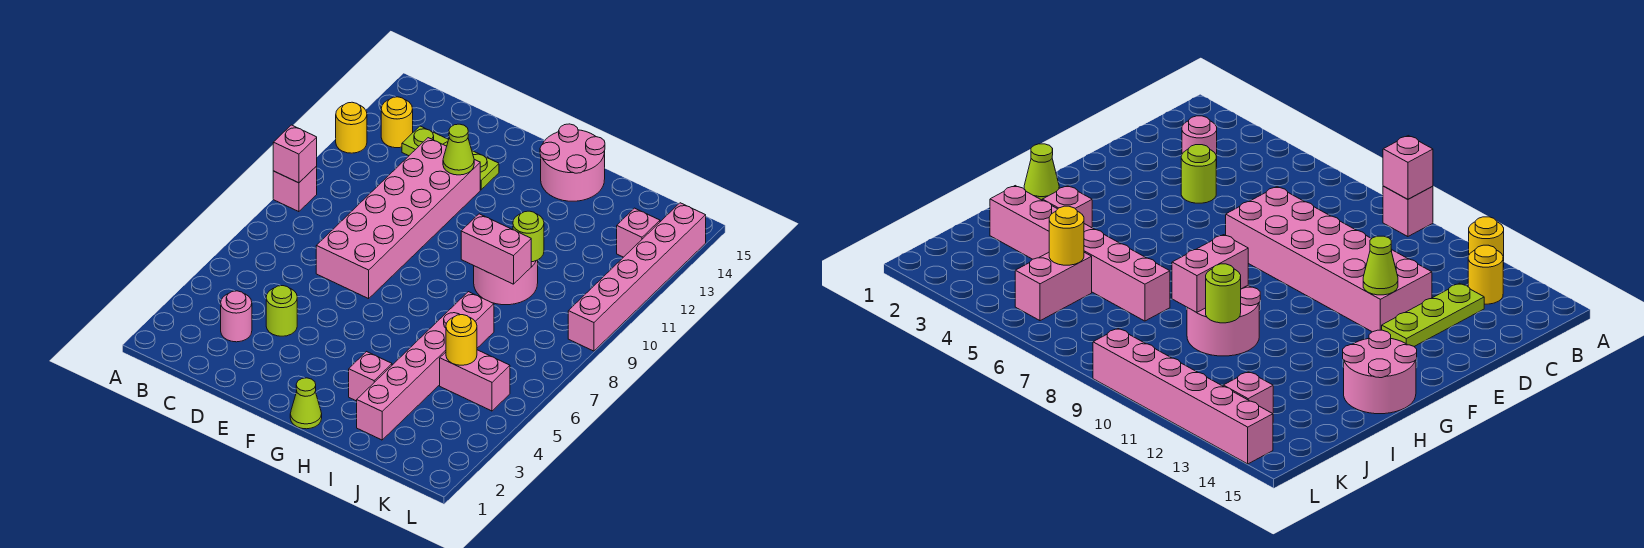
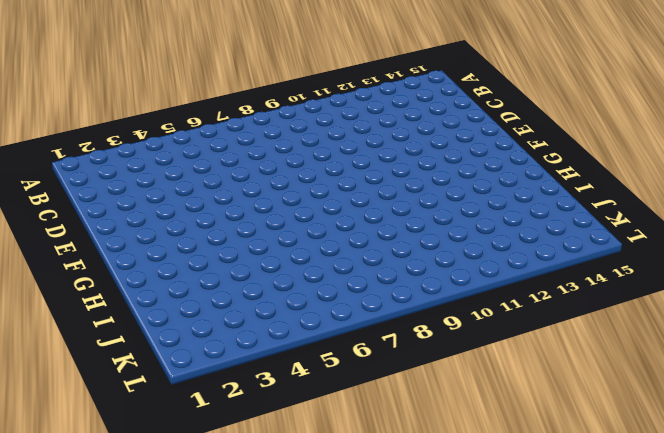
none -> pink 1x1 brick [273,166,317,212]
none -> yellow 1x1 round brick [336,102,367,153]
none -> yellow 1x1 round brick [381,97,413,148]

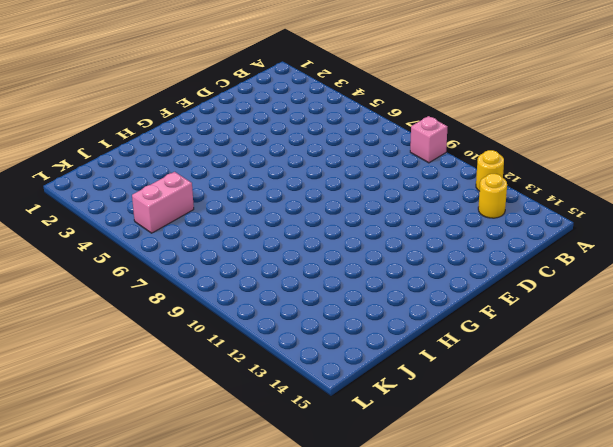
none -> pink 1x1 round brick [221,291,252,342]
none -> lime 1x3 plate [402,126,499,190]
none -> lime 1x1 round brick [266,286,297,336]

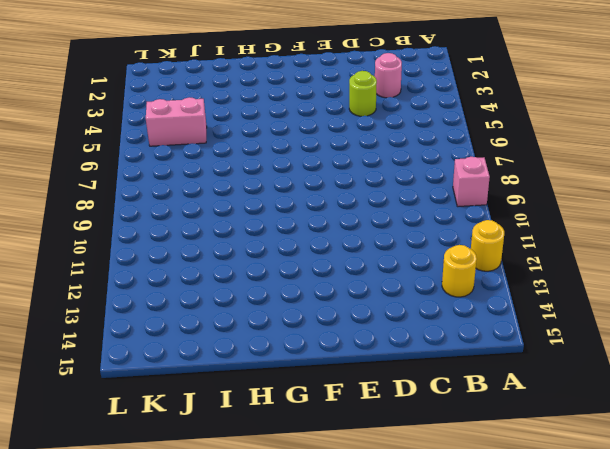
none -> lime 1x3 plate [402,126,499,190]
none -> pink 2x6 brick [316,138,480,299]
none -> lime 1x1 cone [290,378,322,429]

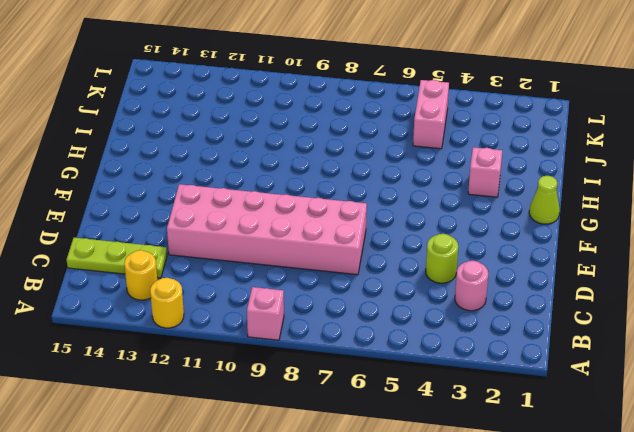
lime 1x3 plate [67,238,167,278] -> lime 1x3 plate turned to [402,126,499,190]
none -> pink 2x2 round brick [540,124,605,201]
none -> pink 2x2 round brick [474,260,538,305]
none -> pink 1x6 brick [357,292,494,440]

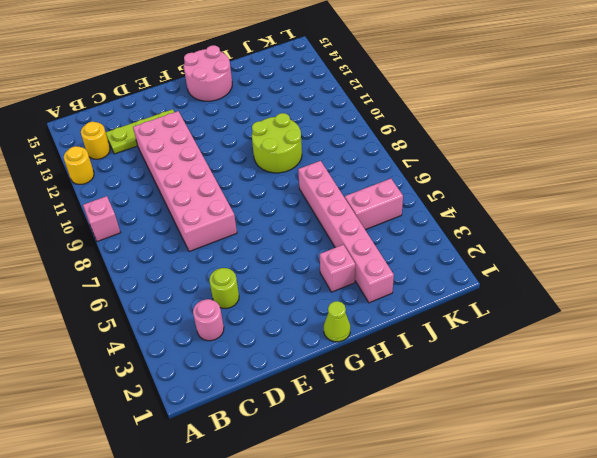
lime 2x2 round brick [252,113,302,173] -> pink 2x2 round brick [474,260,538,305]
none -> pink 1x1 brick [617,208,660,257]
none -> pink 1x6 brick [568,203,706,351]
none -> pink 1x1 brick [273,125,317,183]

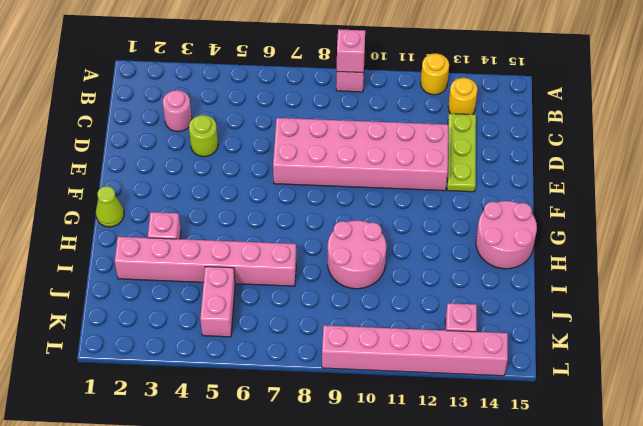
none -> lime 1x1 cone [443,124,474,175]
none -> pink 1x2 brick [461,214,531,284]
none -> lime 1x1 round brick [513,211,544,262]

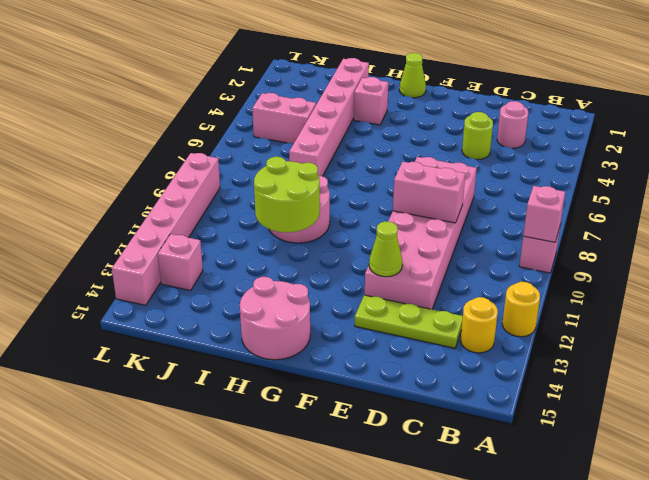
pink 1x2 brick [393,162,465,223] -> pink 1x2 brick moved to [461,214,531,284]
lime 2x2 round brick [254,157,320,232] -> lime 1x1 round brick [513,211,544,262]
none -> yellow 1x1 round brick [446,315,477,365]

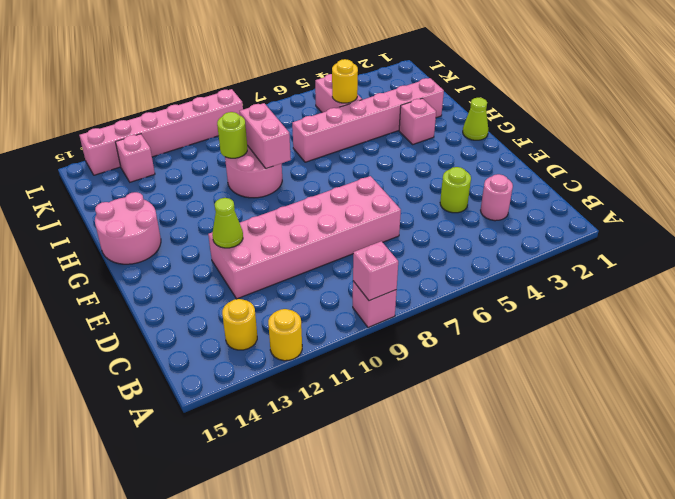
none -> lime 1x3 plate [402,126,499,190]

